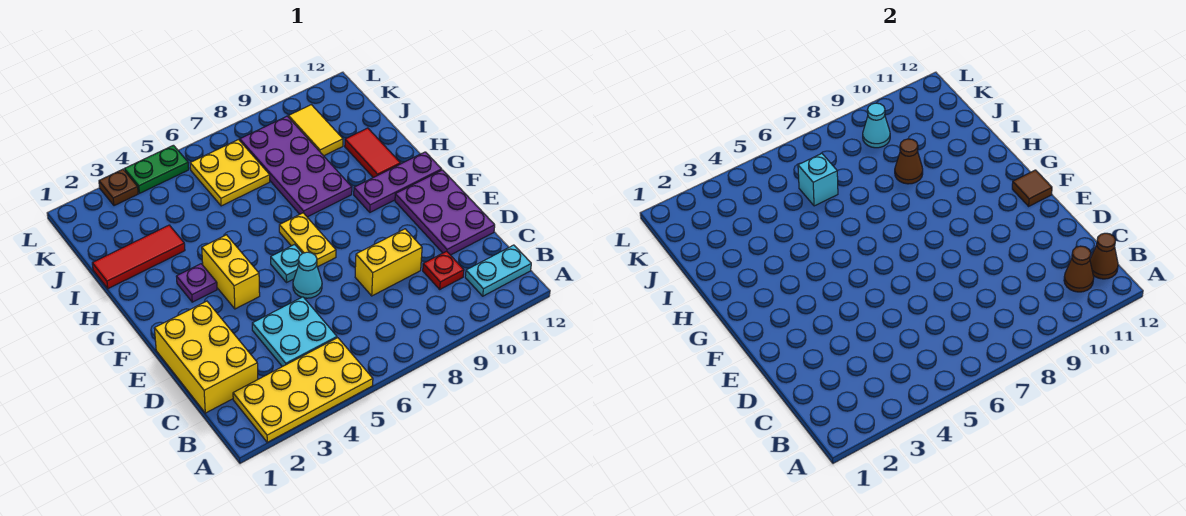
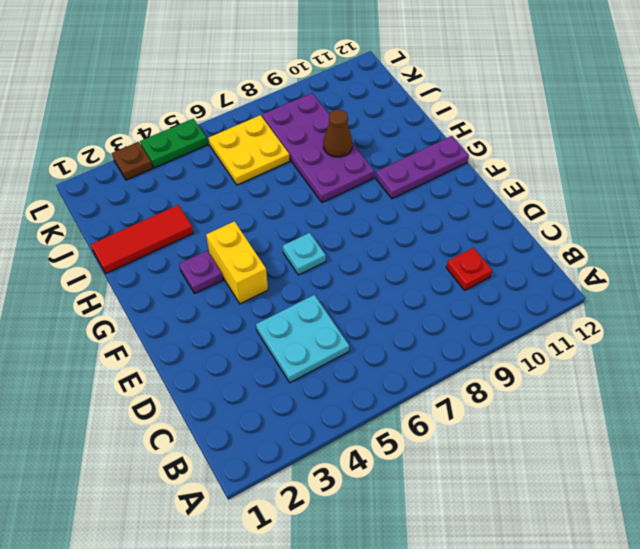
none -> yellow 2x4 plate [233,338,373,442]
none -> cyan 1x2 plate [465,245,531,296]
none -> yellow 2x3 brick [154,301,258,413]

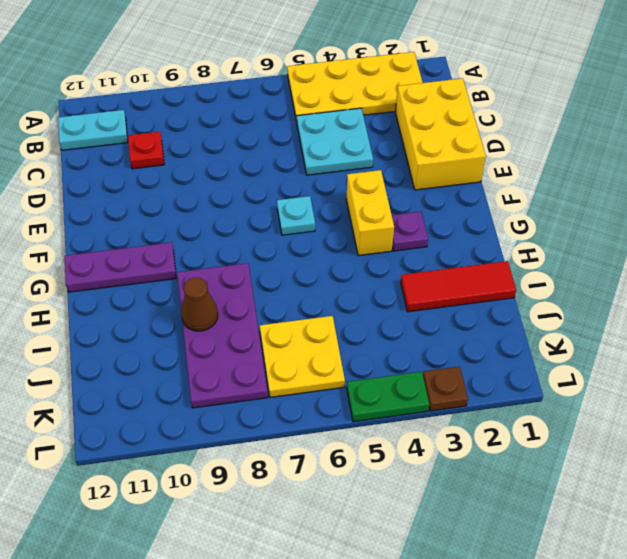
none -> yellow 1x2 brick [355,229,422,296]
none -> purple 2x3 plate [395,170,495,255]
none -> cyan 1x1 cone [293,252,322,298]

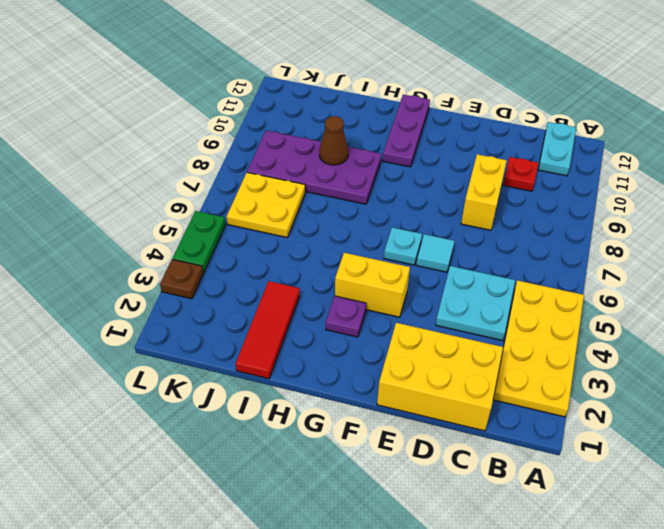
cyan 1x1 tile [416,234,454,272] -> cyan 1x1 cone [293,252,322,298]
none -> purple 2x3 plate [395,170,495,255]
none -> yellow 1x2 plate [279,213,336,267]
none -> red 1x2 tile [345,128,401,178]

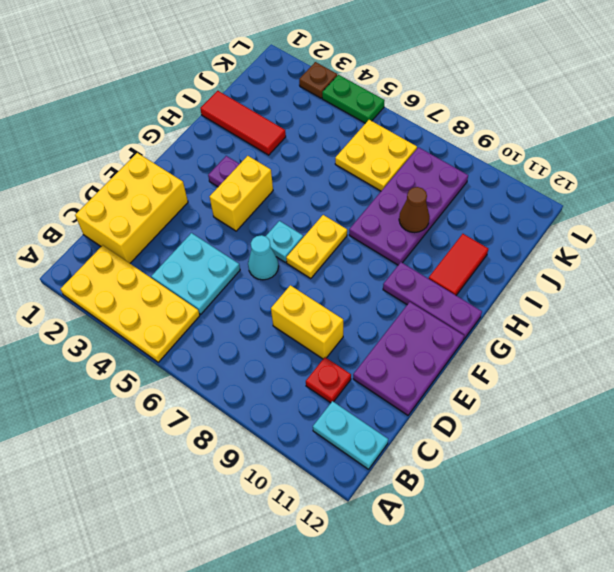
none -> yellow 1x2 tile [289,105,343,156]
none -> brown 1x1 cone [1064,246,1094,292]
none -> brown 1x1 cone [1090,233,1118,279]

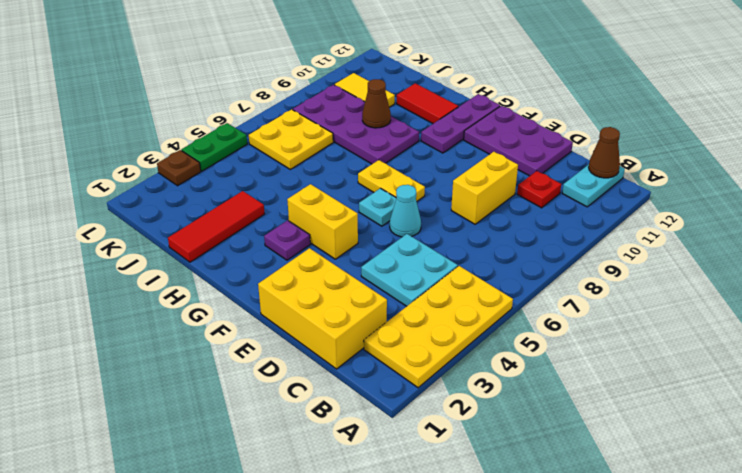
none -> brown 1x1 cone [1064,246,1094,292]
none -> brown 1x1 tile [1012,170,1052,206]
none -> cyan 1x1 brick [798,154,838,206]

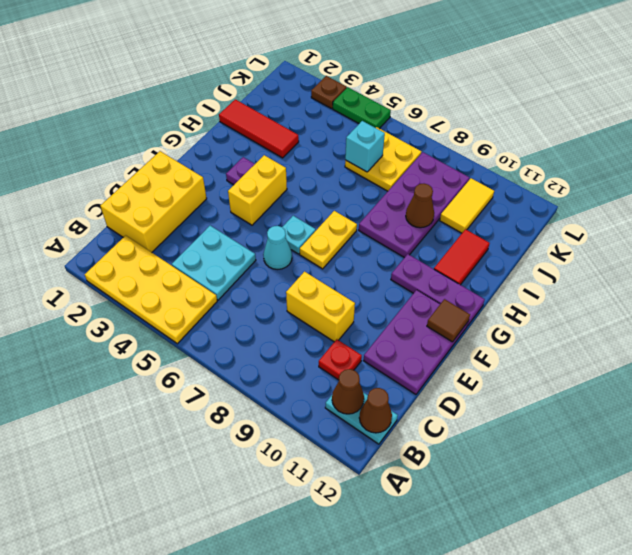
none -> cyan 1x1 cone [863,103,890,148]

